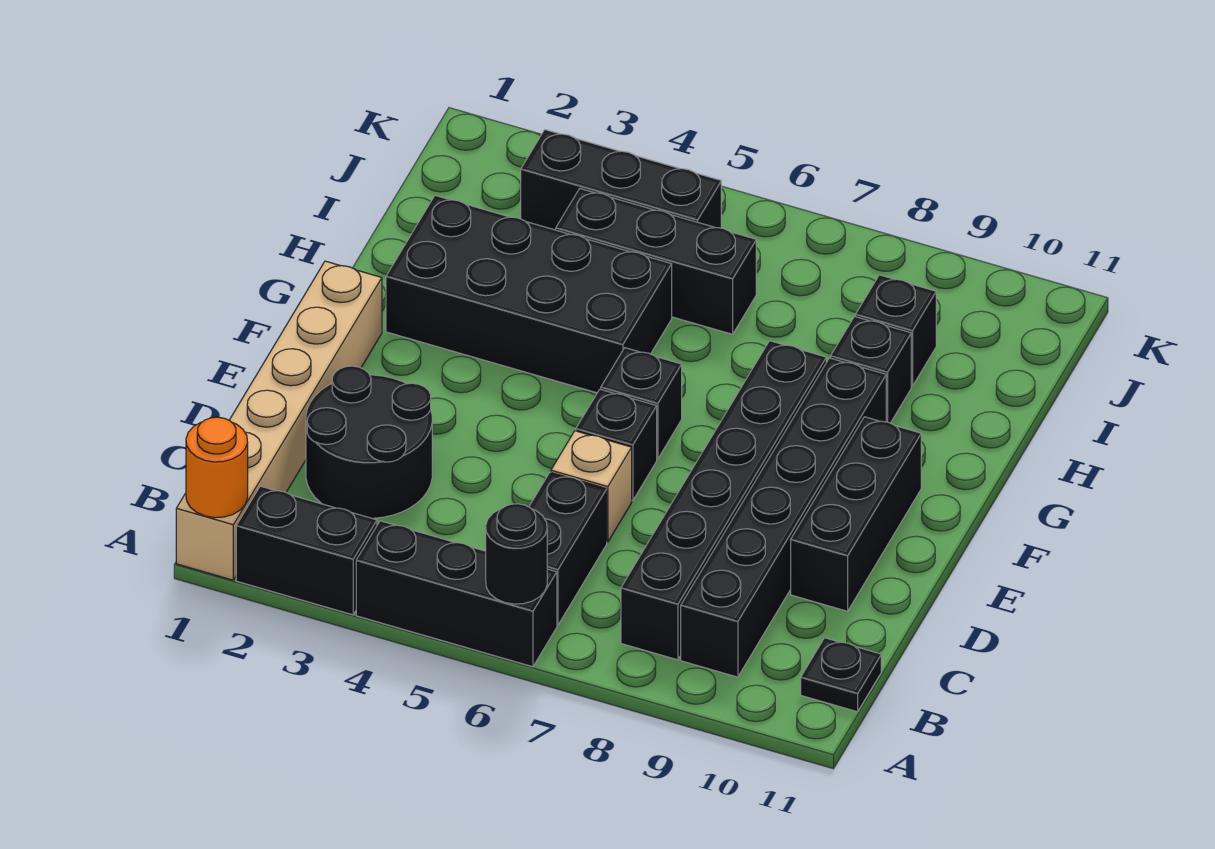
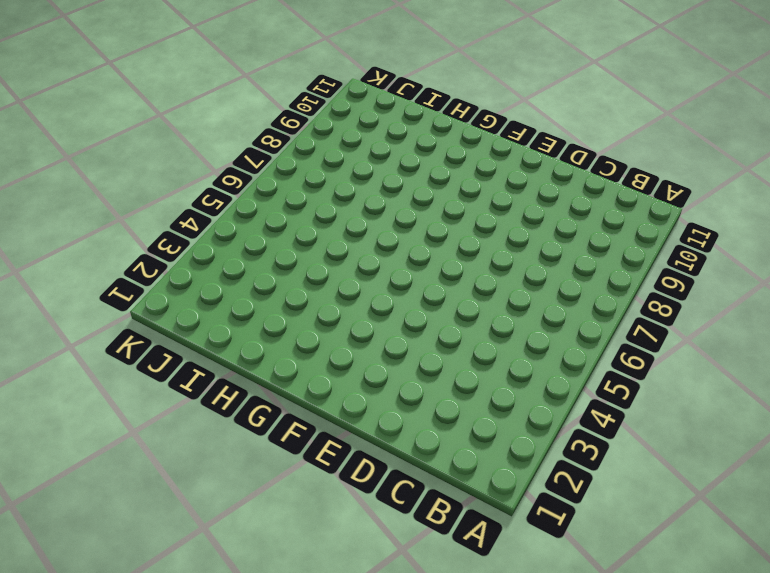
none -> tan 1x6 brick [176,261,382,580]
none -> black 1x2 brick [236,486,377,615]
none -> black 1x3 brick [356,521,557,667]

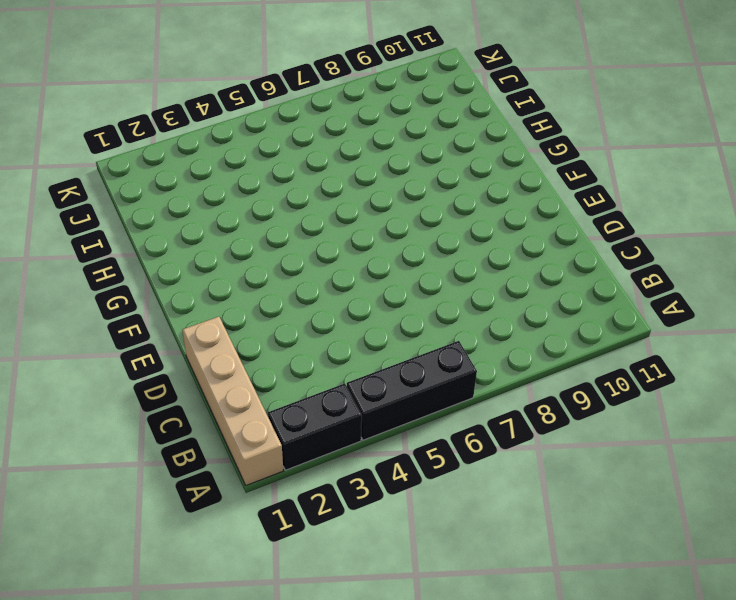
tan 1x4 brick [182,317,283,485] -> tan 1x6 brick [176,261,382,580]
none -> black 1x2 brick [529,472,607,625]
none -> black 1x6 brick [621,341,826,660]
none -> black 1x6 brick [681,358,886,677]

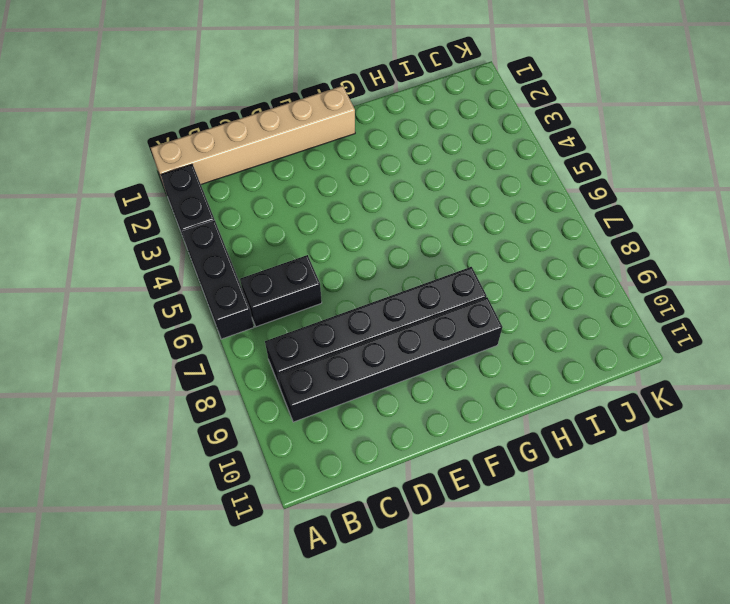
none -> black 1x1 plate [801,638,881,712]
none -> black 2x2 round brick [306,366,432,518]
none -> tan 1x1 brick [551,431,632,542]

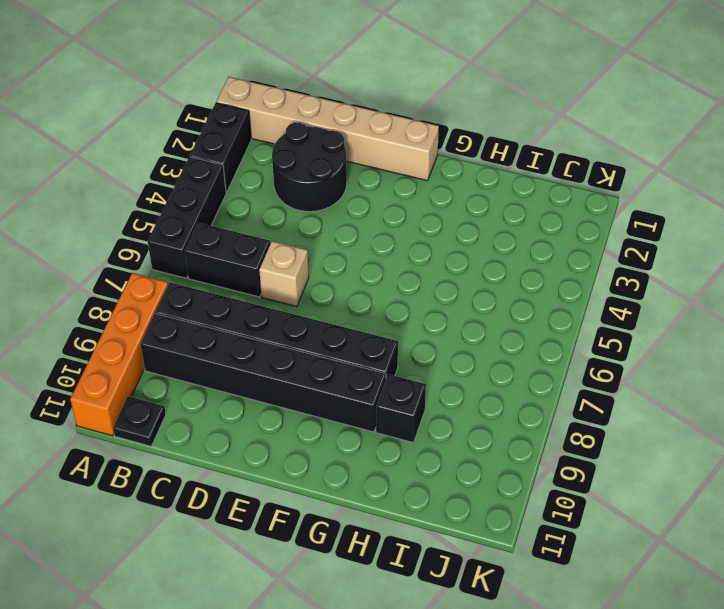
orange 1x4 brick [70,273,168,436] -> none
none -> black 1x3 brick [791,417,921,611]
none -> black 1x1 brick [576,389,657,501]
none -> black 1x1 brick [601,348,682,459]

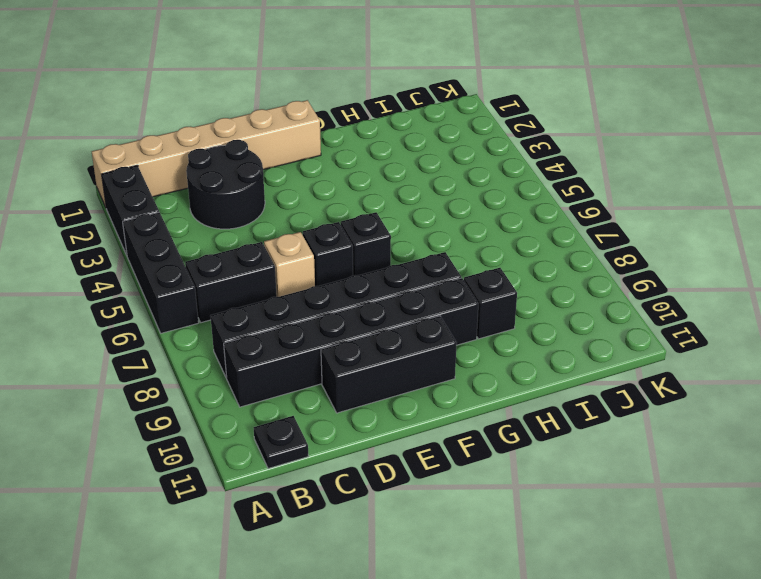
none -> black 2x4 brick [386,195,672,393]
none -> black 1x3 brick [556,189,756,334]
none -> black 1x1 brick [855,275,936,386]

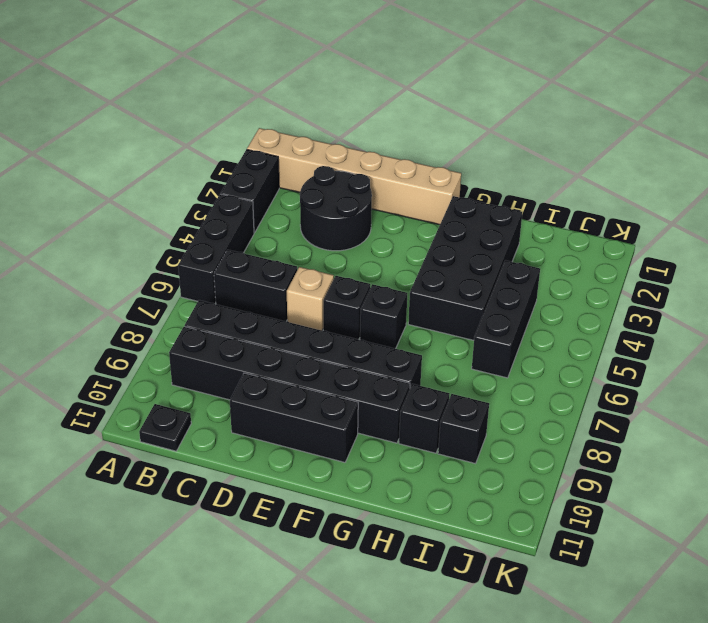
none -> black 1x3 brick [521,130,721,230]
none -> orange 1x1 round brick [186,417,248,518]
none -> black 1x1 round brick [486,504,547,604]

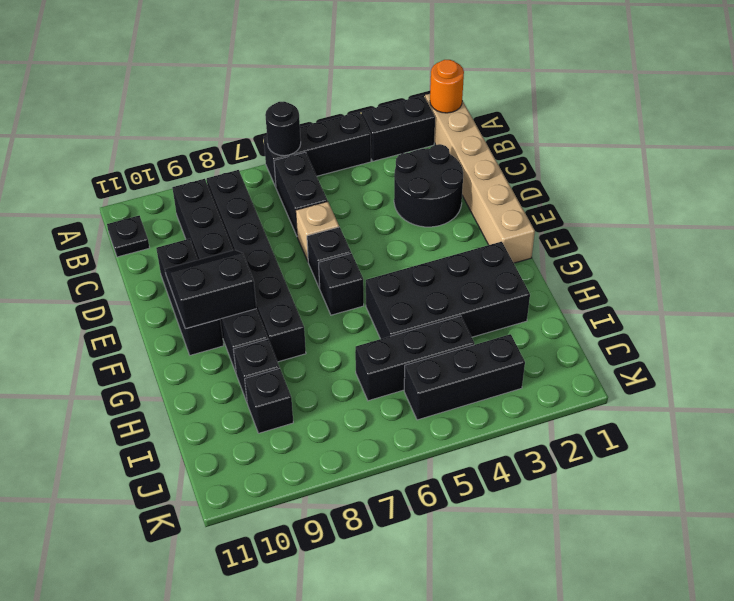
black 2x2 slope [165,250,256,329] -> none

